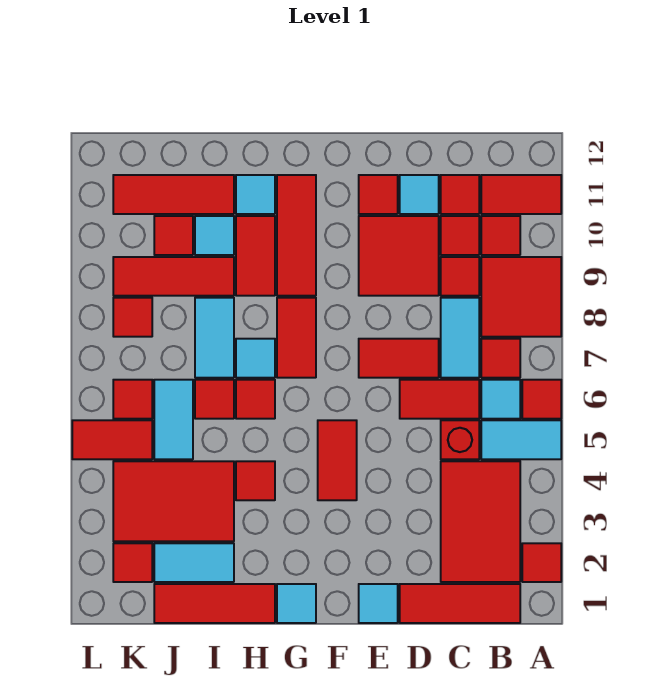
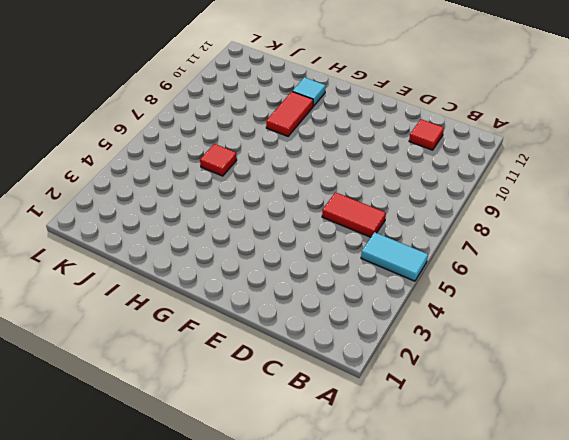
none -> red 1x1 tile [522,543,561,582]
none -> red 1x1 tile [522,380,561,419]
none -> red 2x2 tile [481,257,561,337]
none -> red 1x2 tile [481,175,561,214]

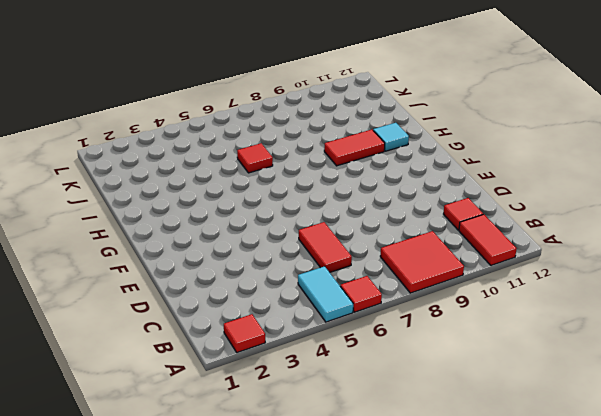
none -> red 1x3 tile [400,584,520,623]
none -> red 2x3 tile [441,461,520,582]
none -> cyan 1x1 tile [481,380,520,419]
none -> red 1x1 tile [481,339,520,378]

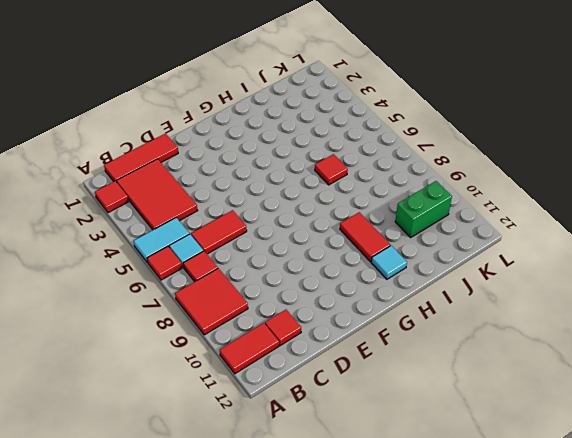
green 1x2 brick [395,181,452,237] -> red 1x1 tile [154,216,193,255]
none -> red 1x1 tile [481,216,520,255]
none -> red 1x1 brick [441,420,479,459]
none -> cyan 1x2 tile [441,298,479,378]
none -> red 1x1 tile [441,257,479,296]

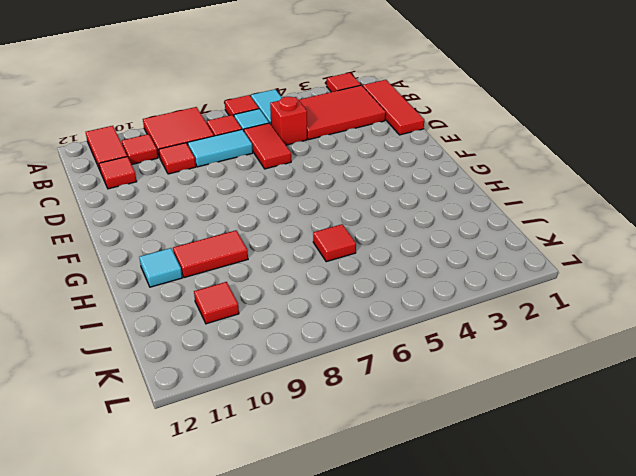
none -> red 1x1 tile [441,216,479,255]
none -> red 1x2 tile [359,339,439,378]
none -> red 2x2 tile [359,216,439,296]
none -> cyan 1x1 tile [400,175,439,214]

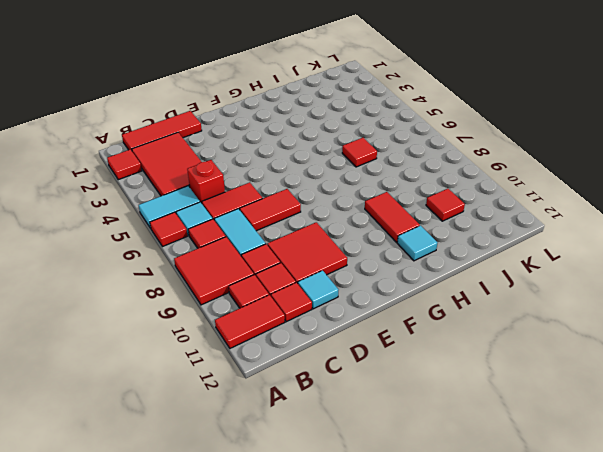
none -> cyan 1x1 tile [359,584,398,623]
none -> red 1x1 tile [359,175,398,214]
none -> red 1x2 tile [318,420,357,500]
none -> cyan 1x1 tile [277,584,316,623]

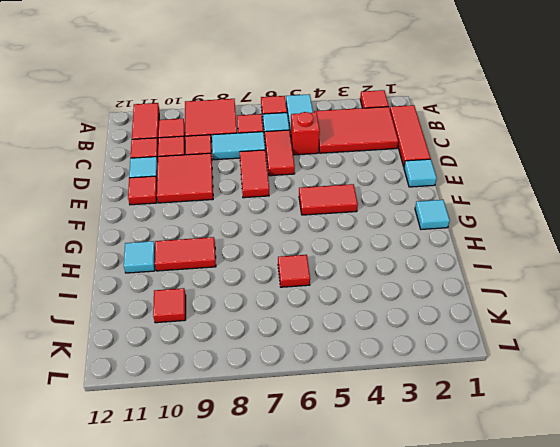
none -> red 1x2 tile [277,298,316,378]
none -> red 1x3 tile [277,175,316,296]
none -> red 1x3 tile [154,584,275,623]
none -> red 1x1 tile [236,461,275,500]

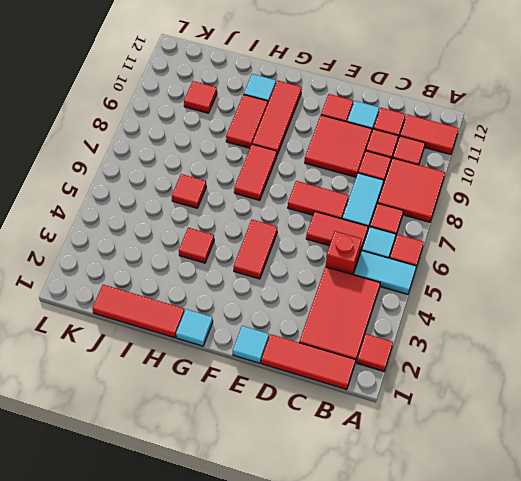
none -> red 1x1 tile [236,380,275,419]
none -> cyan 1x1 tile [236,339,275,378]
none -> cyan 1x2 tile [154,543,234,582]
none -> red 2x3 tile [113,461,234,541]

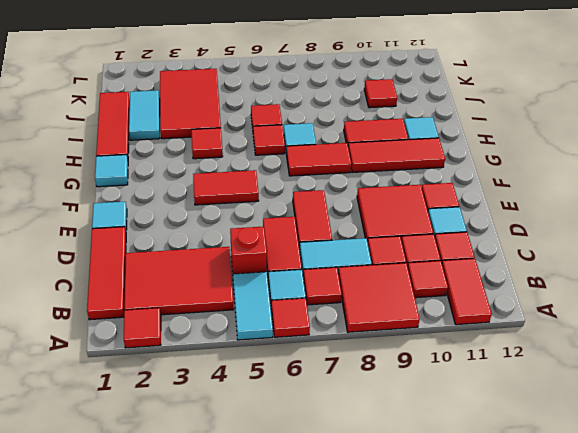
none -> cyan 1x2 tile [195,298,234,378]
none -> red 1x3 tile [113,257,234,296]
none -> cyan 1x1 tile [195,216,234,255]
none -> red 1x3 tile [113,175,234,214]

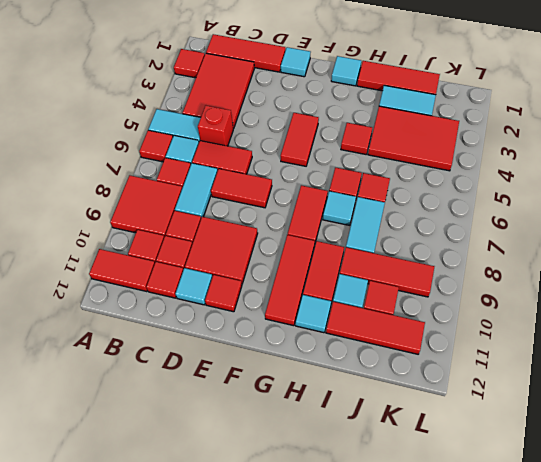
none -> cyan 1x2 tile [154,380,193,459]
none -> red 1x1 tile [113,543,152,582]
none -> red 1x2 tile [72,420,152,459]
none -> red 1x1 tile [113,380,152,419]

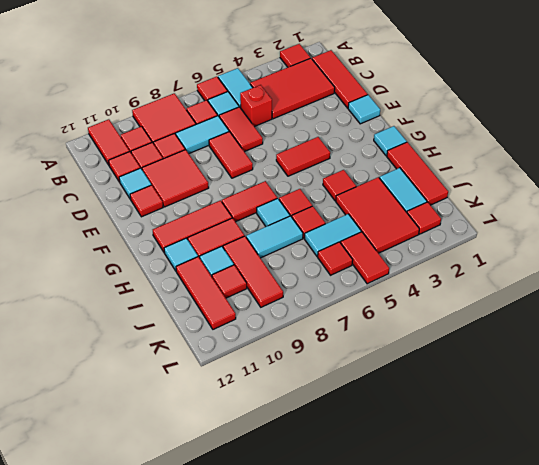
none -> red 1x1 tile [113,298,152,337]

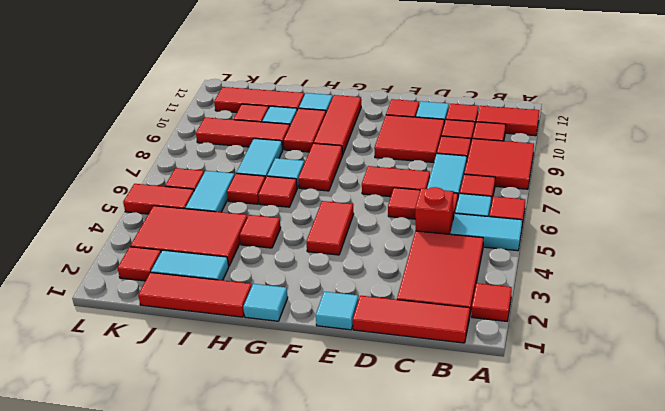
none -> red 1x1 tile [113,298,152,337]

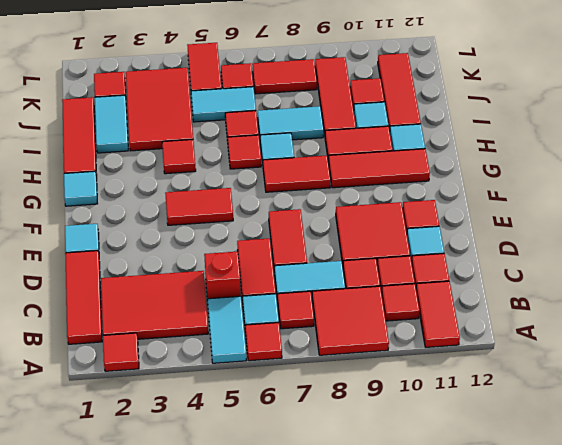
red 1x2 tile [252,59,317,94] -> red 1x1 tile [113,298,152,337]

